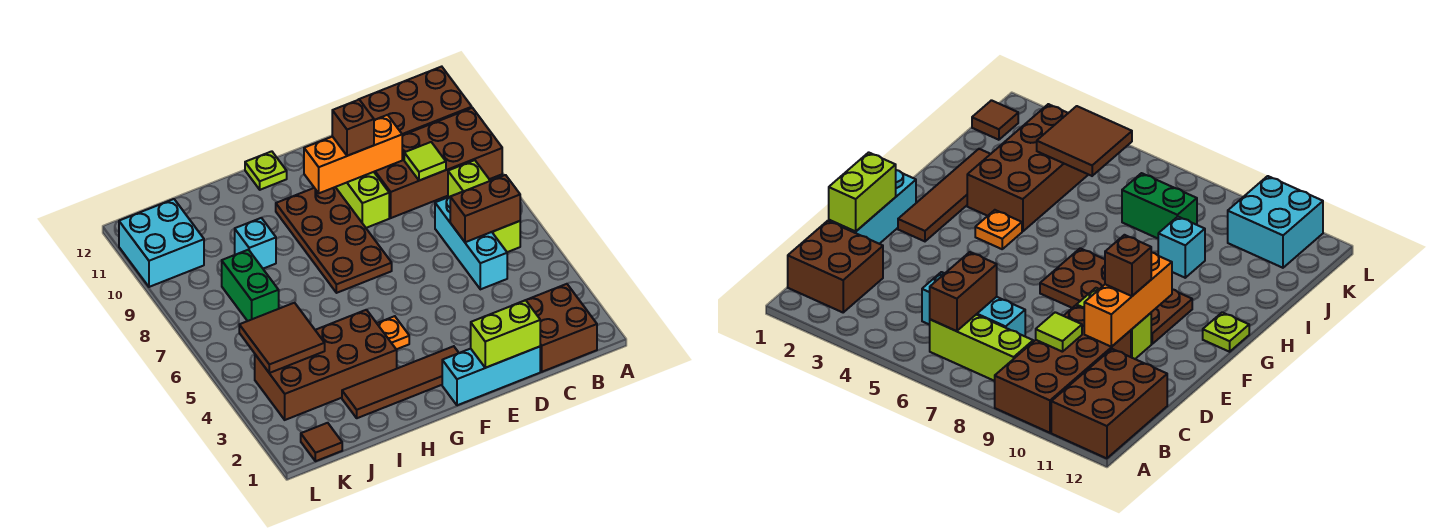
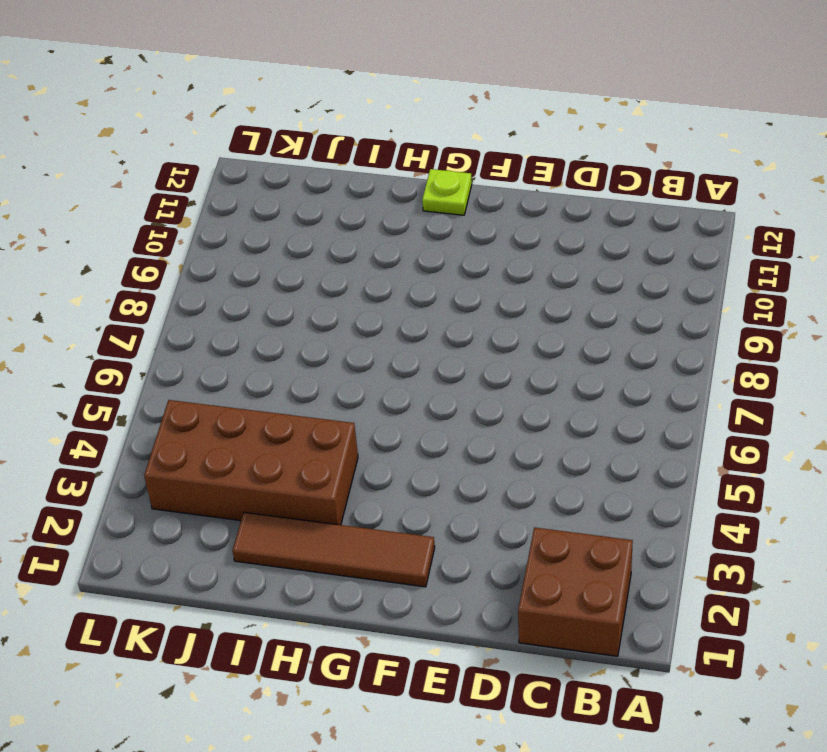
none -> brown 2x4 brick [374,108,502,218]
none -> brown 2x3 brick [359,67,472,135]
none -> lime 1x3 brick [448,160,520,252]

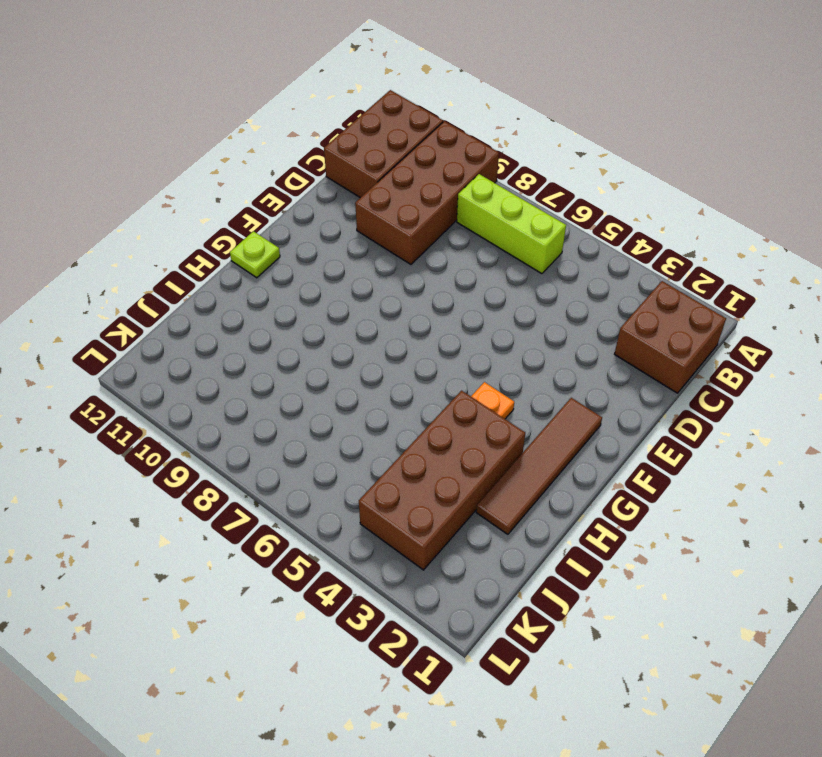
none -> cyan 1x3 brick [435,197,507,289]
none -> cyan 1x3 brick [442,347,540,405]
none -> lime 1x2 brick [336,172,389,228]

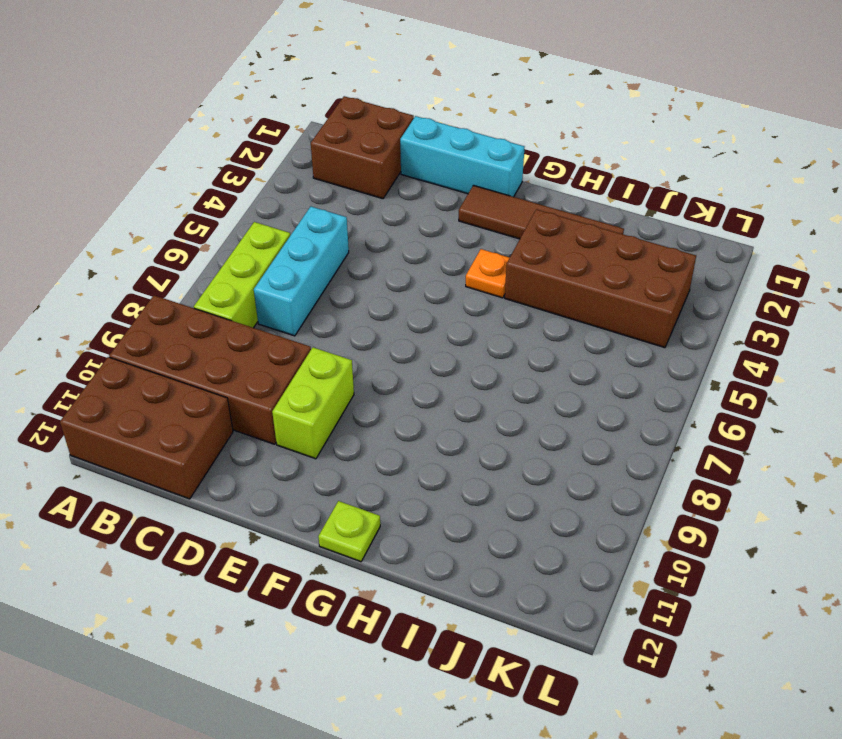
none -> brown 2x4 plate [276,187,392,293]
none -> cyan 1x1 brick [235,218,276,269]
none -> green 1x2 brick [222,250,279,321]

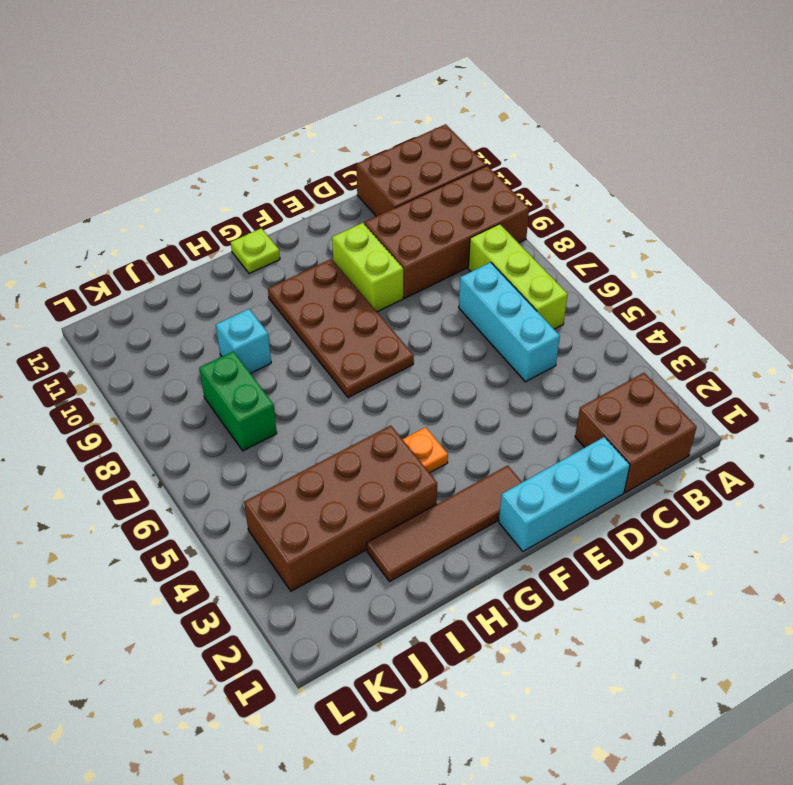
none -> brown 1x1 tile [301,423,342,461]
none -> cyan 2x2 brick [119,199,204,287]
none -> brown 1x2 brick [450,175,520,242]

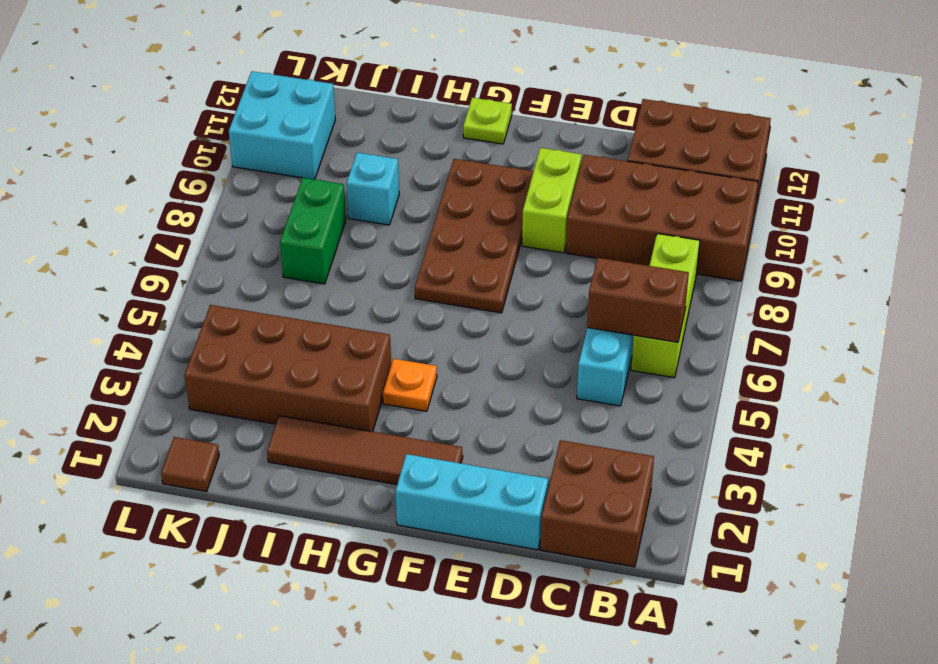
none -> lime 1x1 tile [404,142,446,181]
none -> lime 1x2 brick [471,300,540,368]
none -> orange 1x3 brick [304,115,402,193]

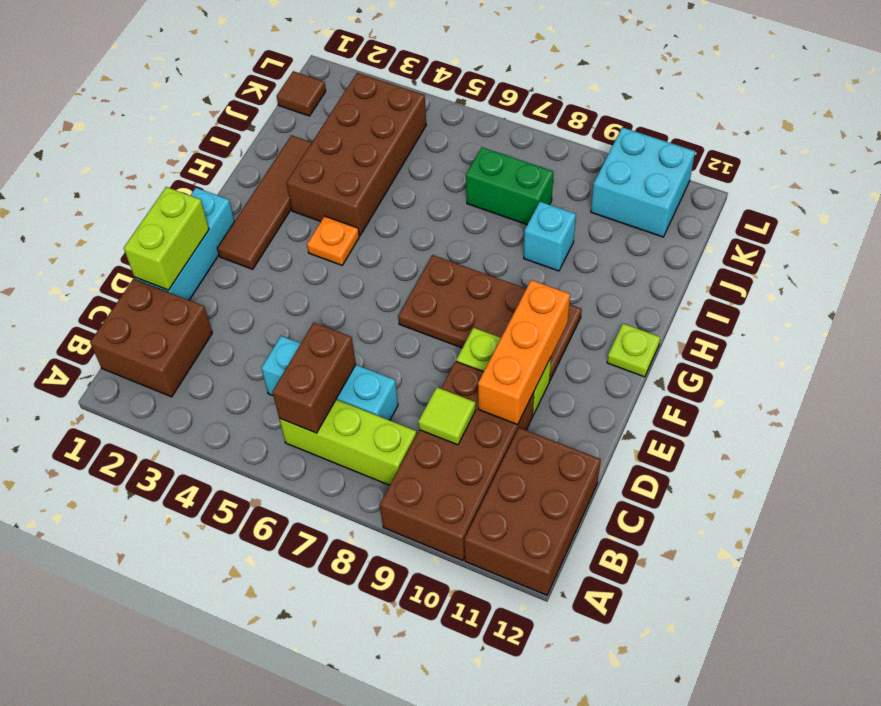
none -> brown 2x2 tile [239,303,325,373]
none -> brown 1x1 brick [332,100,374,156]

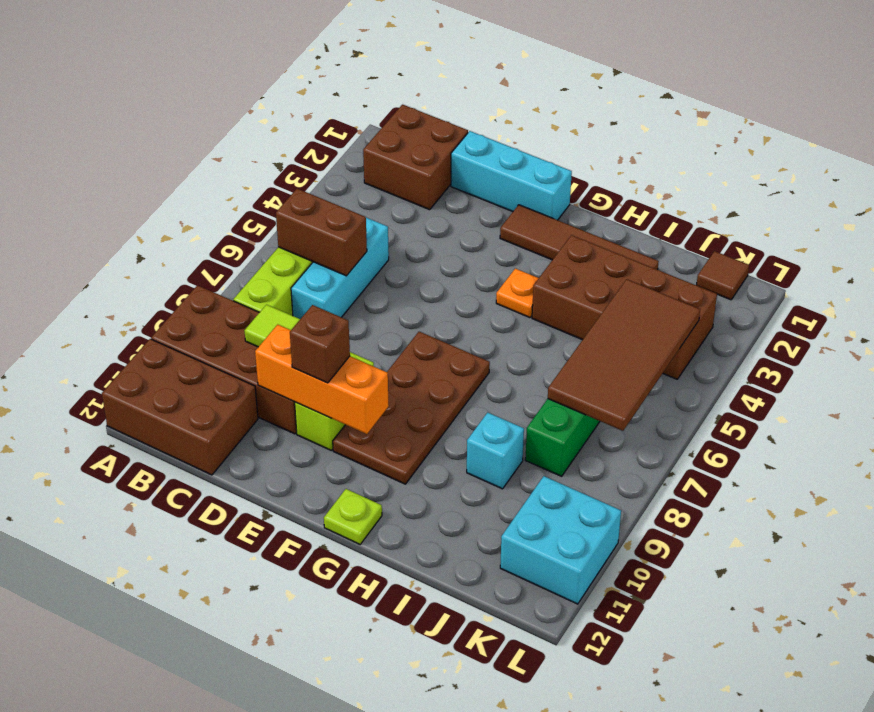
brown 2x4 tile [548,279,700,431] -> brown 2x2 tile [239,303,325,373]
none -> lime 1x2 brick [471,300,540,368]

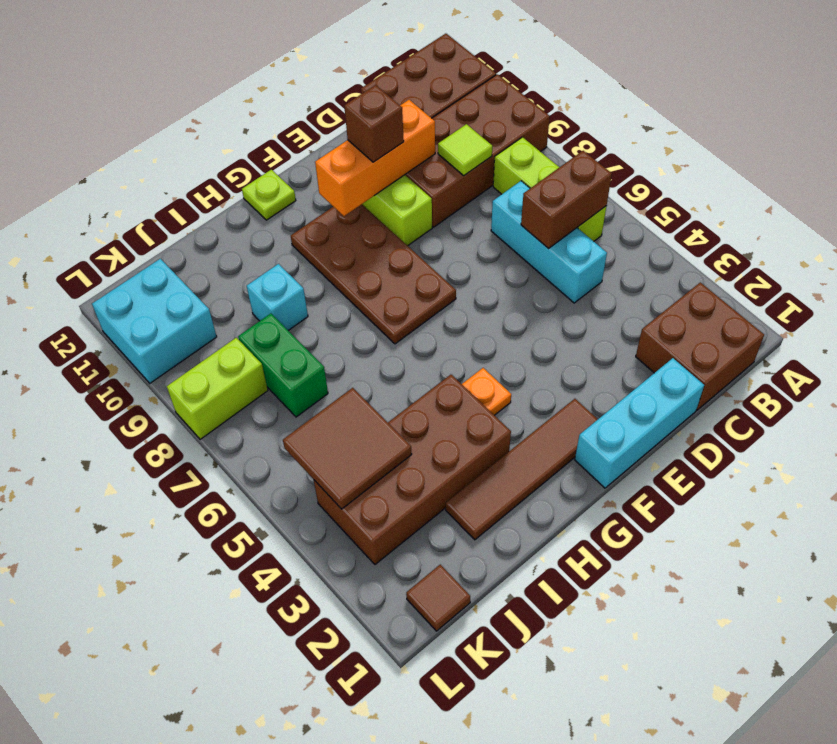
lime 1x2 brick [167,338,268,439] -> lime 1x2 brick moved to [471,300,540,368]

